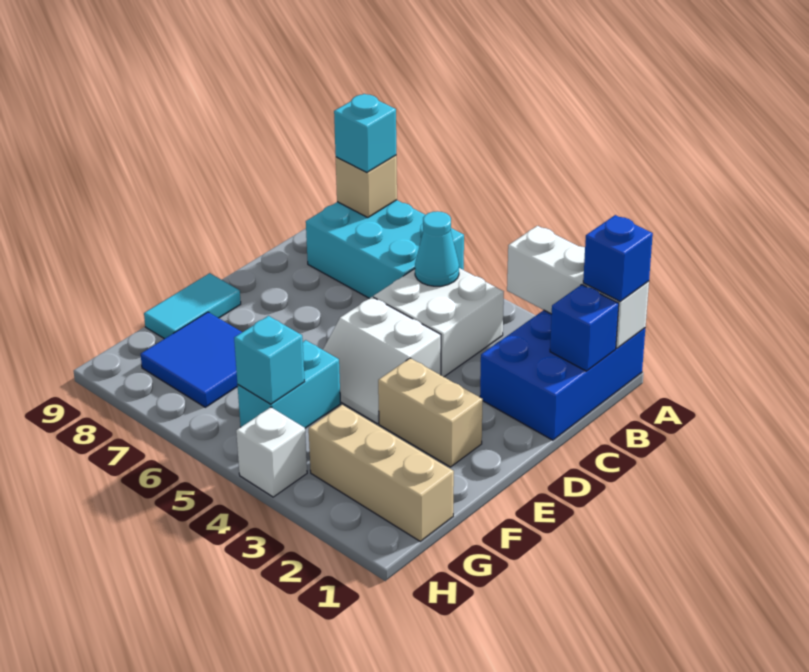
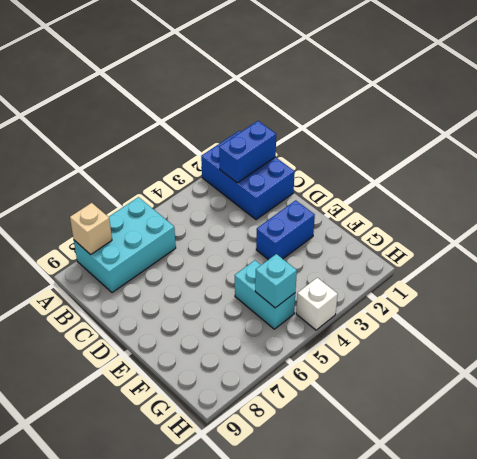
blue 1x2 brick [219,121,276,183] -> blue 1x1 brick [550,285,619,371]
blue 1x2 brick [256,200,315,260] -> tan 1x2 brick [378,358,483,467]
none -> white 2x2 brick [374,268,504,377]
none -> white 2x2 slope [323,297,441,424]
none -> cyan 1x2 tile [144,273,241,339]

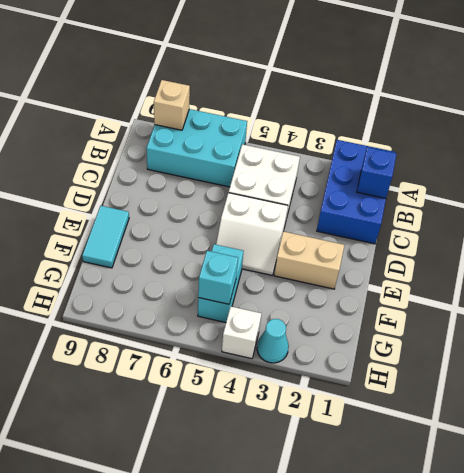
cyan 1x1 cone [257,319,289,363] -> cyan 1x1 cone moved to [415,211,459,286]
none -> blue 2x2 tile [141,312,242,407]
none -> tan 1x3 brick [309,405,454,541]
none -> white 1x3 brick [507,226,649,348]

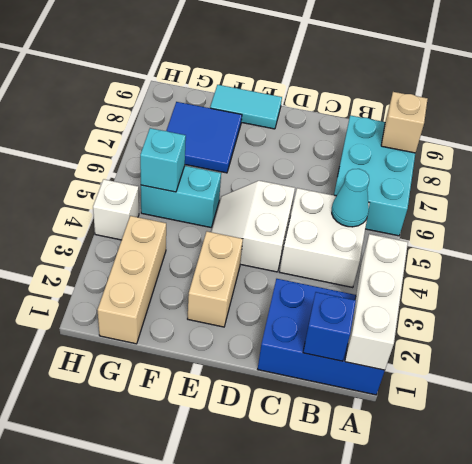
none -> blue 1x1 brick [583,215,653,302]
none -> cyan 1x1 brick [334,94,396,172]

